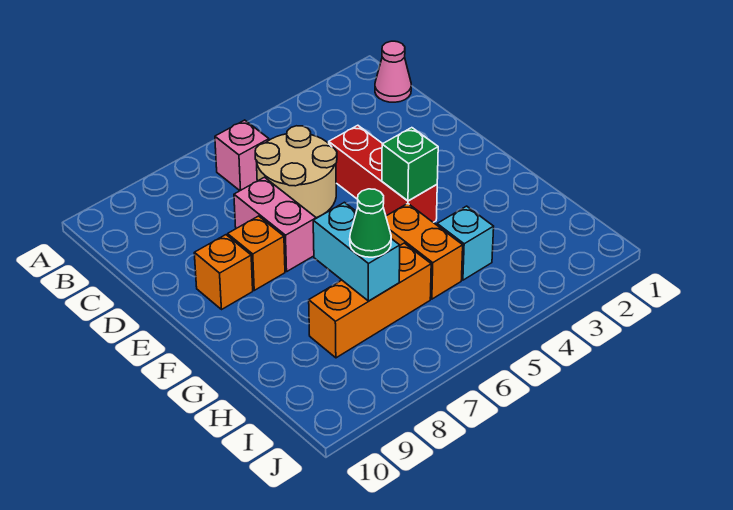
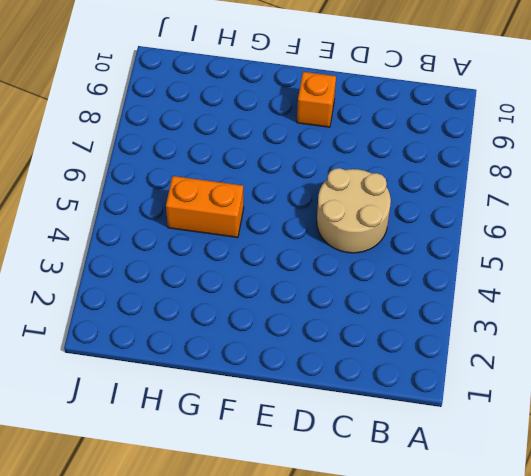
none -> pink 1x1 cone [375,41,411,102]
none -> pink 1x1 brick [215,120,269,191]
none -> red 1x3 brick [329,125,437,222]

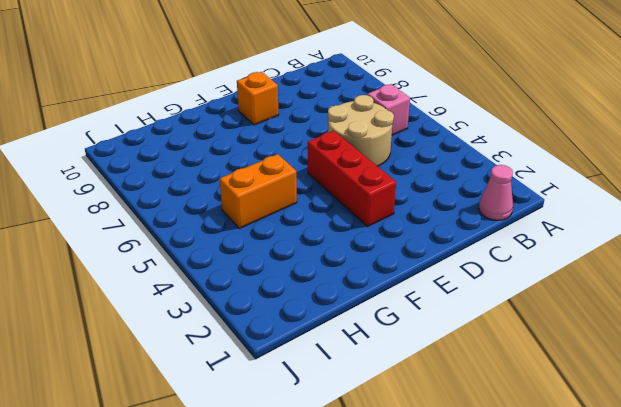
red 1x3 brick [308,131,396,226] -> red 1x3 brick turned to [329,125,437,222]
none -> pink 1x2 brick [234,177,316,271]
none -> orange 1x1 brick [228,216,285,290]
none -> cyan 1x1 brick [437,206,494,280]

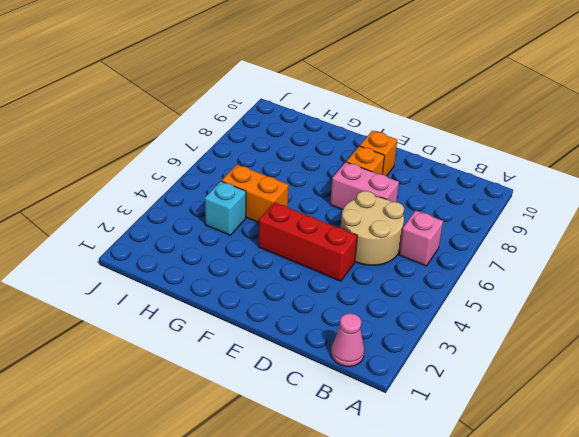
none -> orange 1x3 brick [309,243,431,358]
none -> green 1x1 brick [382,128,438,201]
none -> cyan 1x2 brick [313,202,400,301]

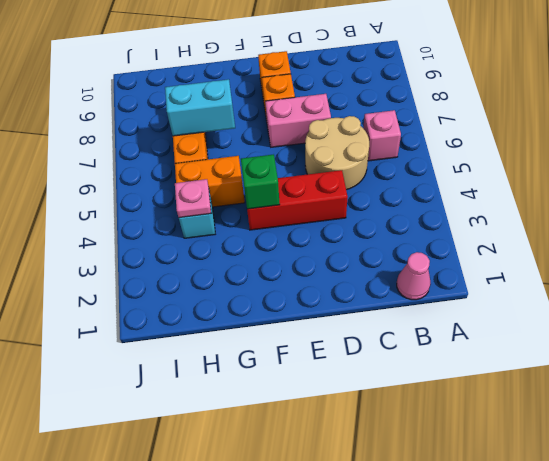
pink 1x1 plate [175,179,211,218] -> none
none -> green 1x1 cone [350,189,391,257]

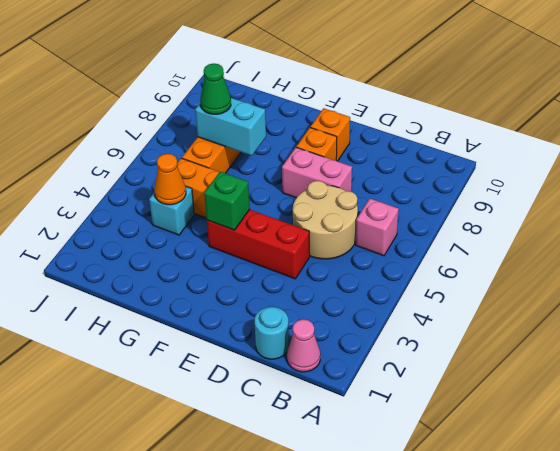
cyan 1x1 round brick [255,307,289,359] -> none
orange 1x1 cone [154,154,186,205] -> none

